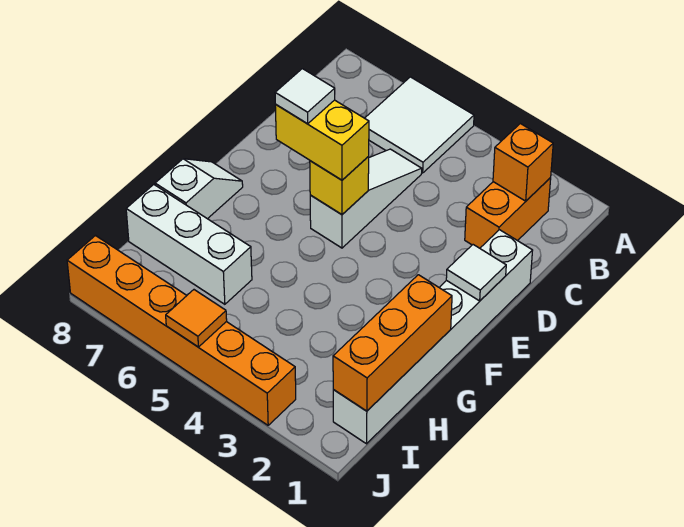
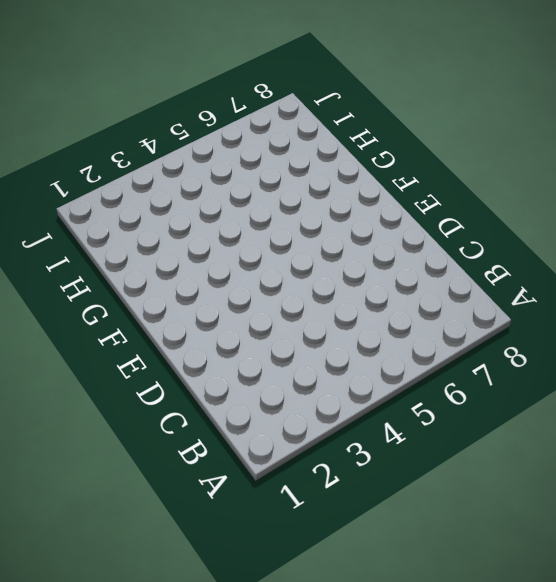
none -> white 2x2 tile [365,77,474,173]
none -> orange 1x2 brick [465,178,551,248]
none -> white 1x3 slope [310,149,422,248]

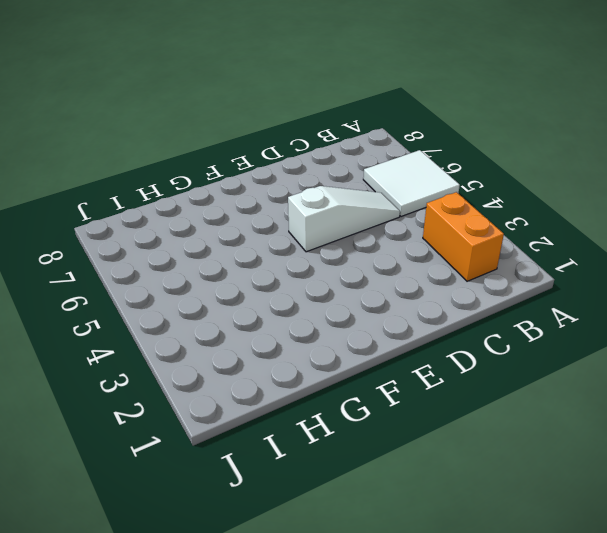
orange 1x2 brick [423,192,504,281] -> orange 1x2 brick turned to [465,178,551,248]
none -> white 1x6 brick [333,230,533,444]
none -> white 1x2 slope [155,159,243,219]
none -> white 1x3 brick [126,185,252,304]

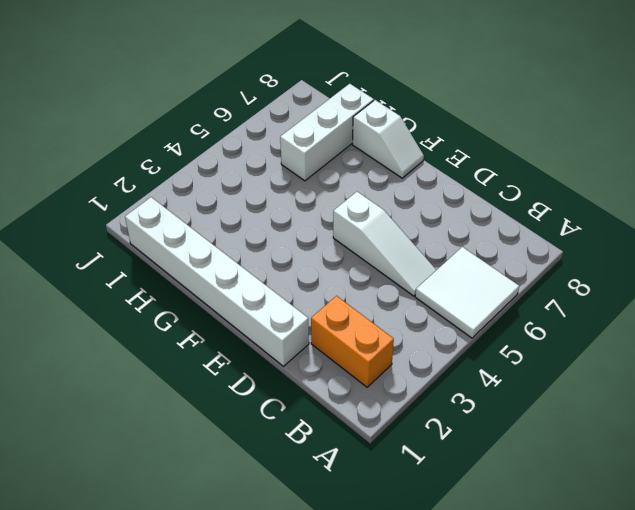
none -> orange 1x6 brick [67,236,296,425]
none -> orange 1x1 brick [493,124,553,201]
none -> white 1x1 tile [446,245,506,301]

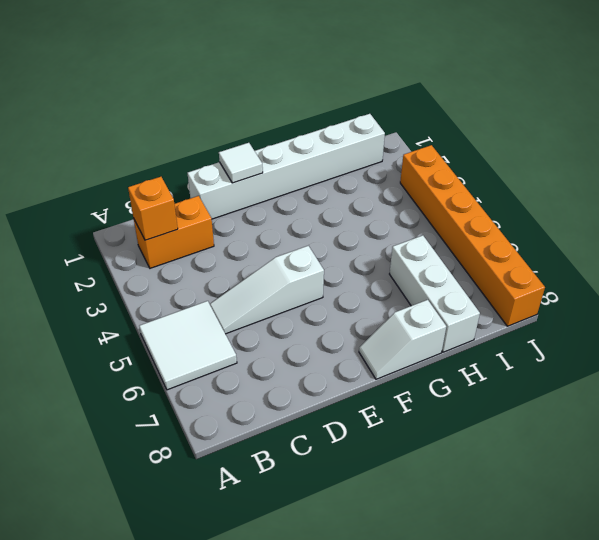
none -> yellow 1x1 brick [310,157,369,215]
none -> orange 1x3 brick [333,275,452,411]
none -> orange 1x1 tile [166,290,227,347]

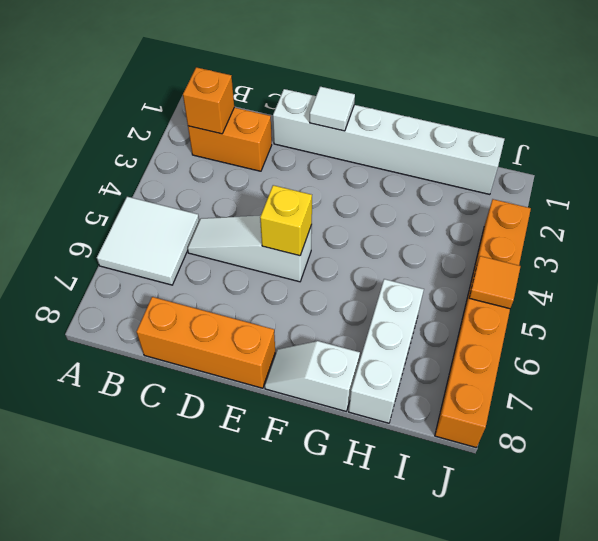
orange 1x3 brick [136,297,275,388] -> orange 1x3 brick moved to [333,275,452,411]
none -> yellow 1x2 brick [275,100,369,180]
none -> white 1x1 tile [275,69,335,124]

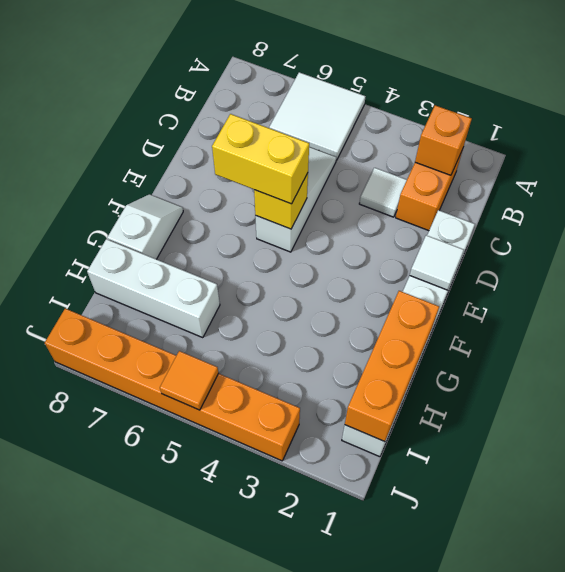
white 1x1 tile [359,168,407,217] -> white 1x1 tile moved to [275,69,335,124]

